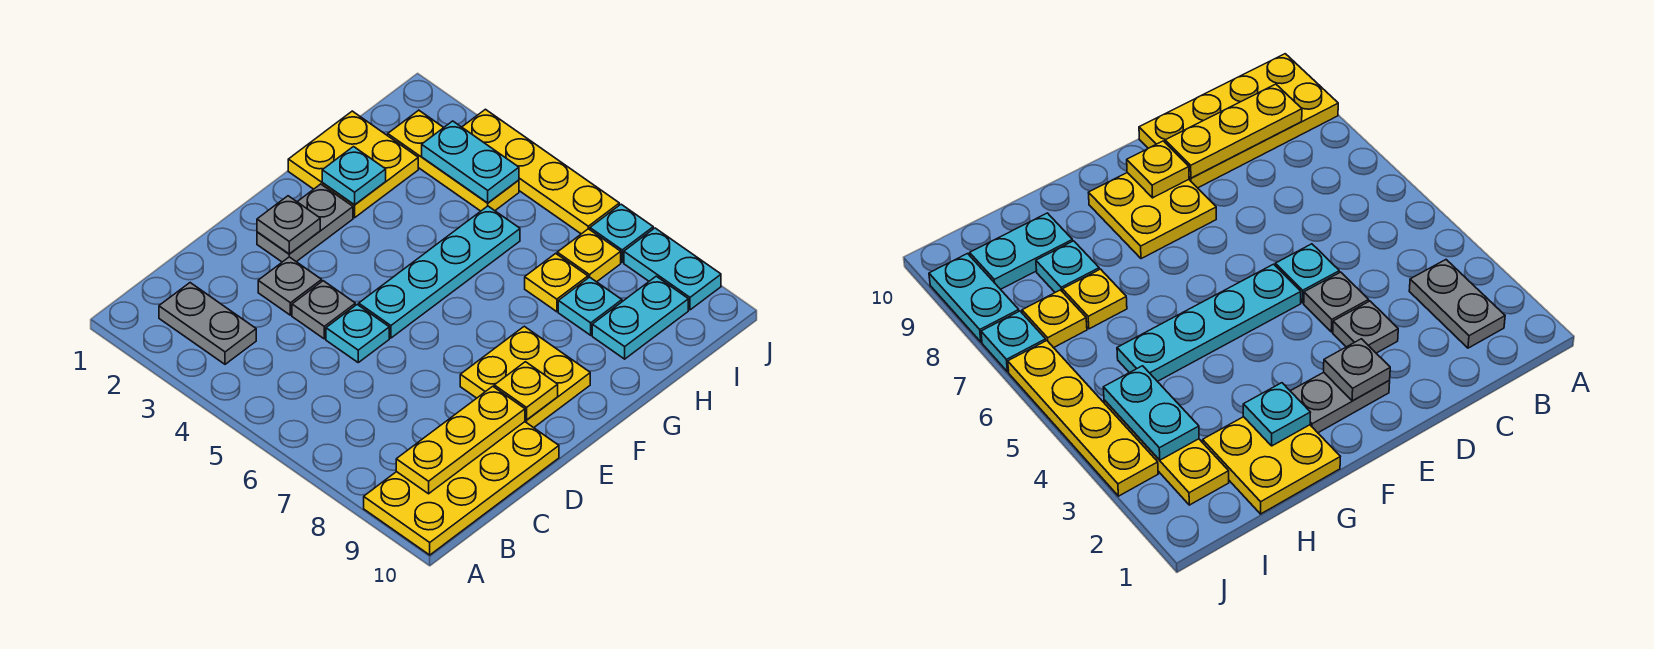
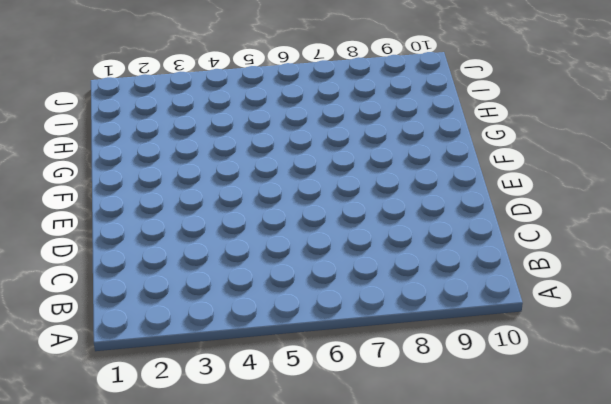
none -> yellow 2x4 plate [364,422,559,555]
none -> grey 1x2 plate [159,283,256,364]
none -> grey 1x1 plate [258,257,322,315]

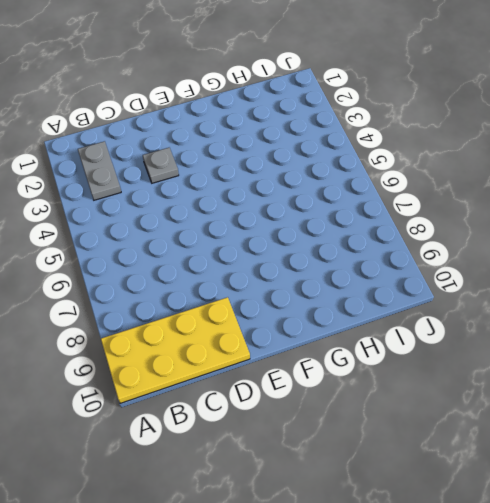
none -> grey 1x1 plate [292,281,355,339]
none -> cyan 1x1 plate [326,305,389,362]
none -> grey 1x2 plate [257,184,353,262]

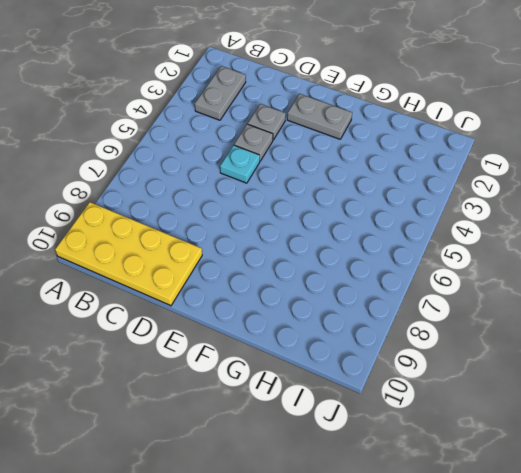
none -> cyan 1x4 plate [359,206,520,338]
none -> yellow 2x2 plate [460,326,590,428]
none -> yellow 2x2 plate [288,111,418,218]

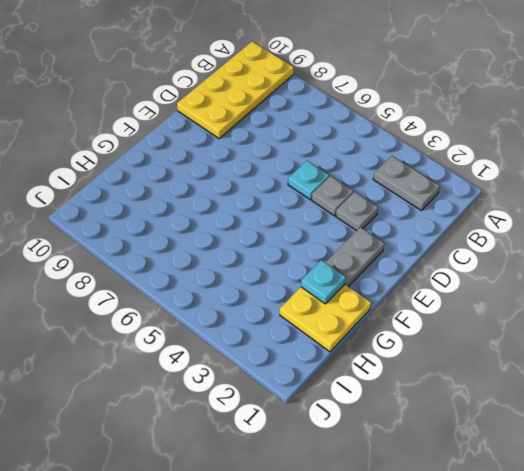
none -> cyan 1x4 plate [359,206,520,338]
none -> yellow 2x2 plate [460,326,590,428]
none -> yellow 1x1 plate [525,253,588,312]

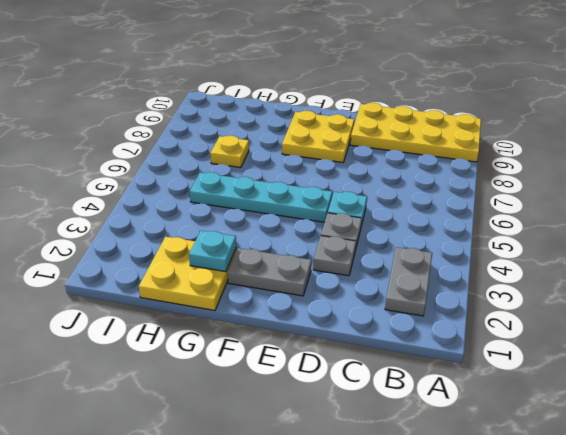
none -> cyan 1x1 plate [558,277,622,335]
none -> cyan 1x2 plate [592,276,688,359]
none -> yellow 1x3 plate [388,110,519,211]

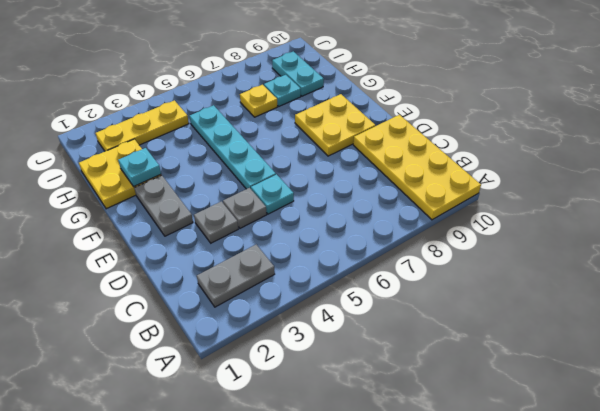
none -> yellow 1x1 plate [557,229,621,282]
none -> yellow 1x4 plate [462,109,619,234]
none -> cyan 1x1 plate [590,204,653,262]

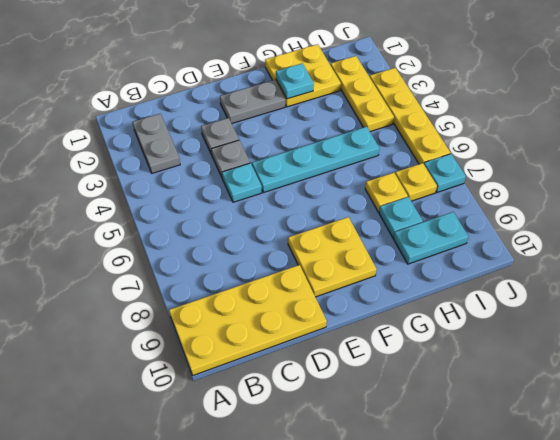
none -> cyan 1x2 plate [624,228,721,310]
none -> yellow 1x3 plate [396,386,525,494]
none -> grey 1x1 plate [257,196,320,254]

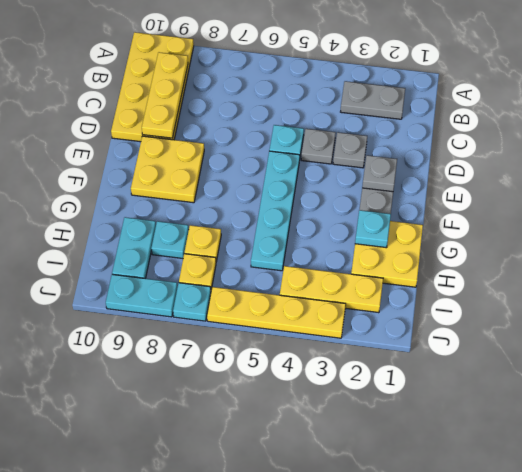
none -> yellow 1x1 plate [494,362,558,420]
none -> cyan 1x2 plate [422,121,519,203]

